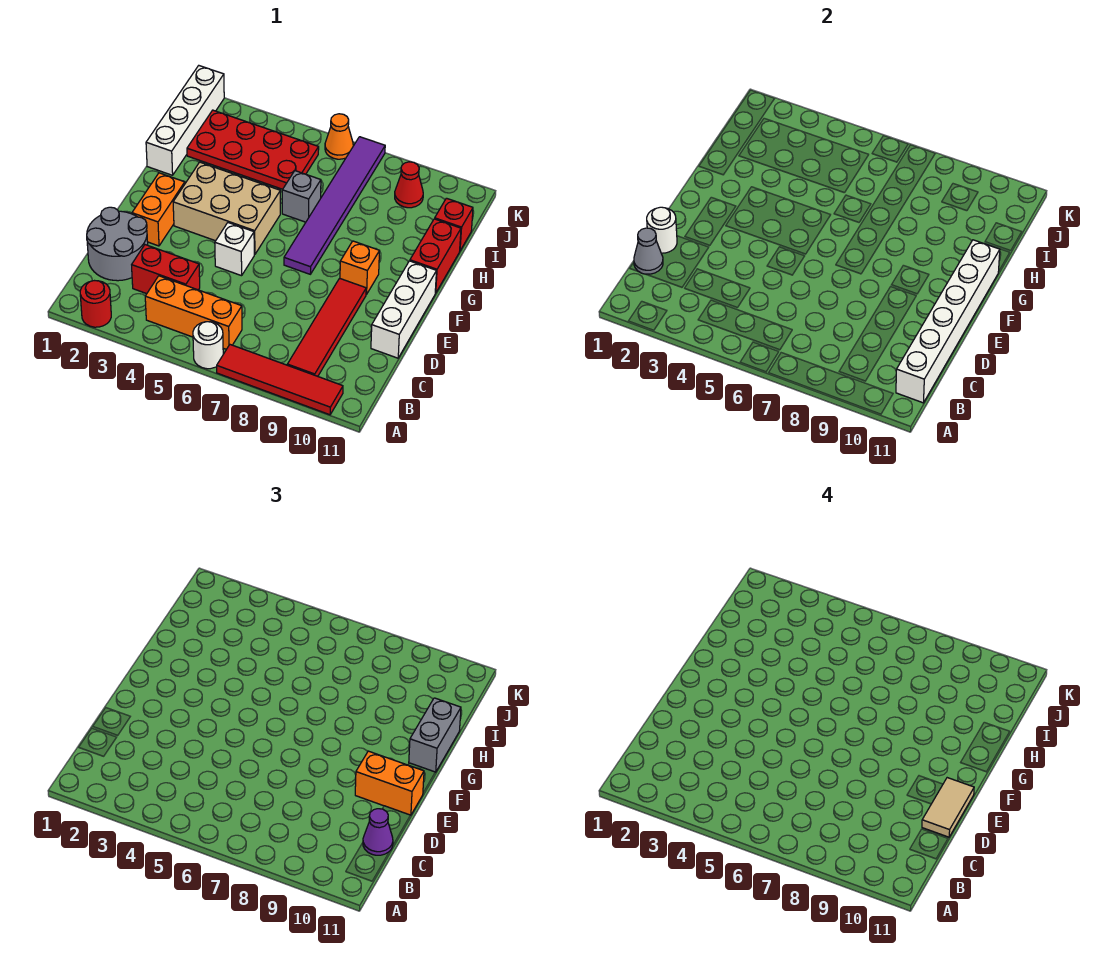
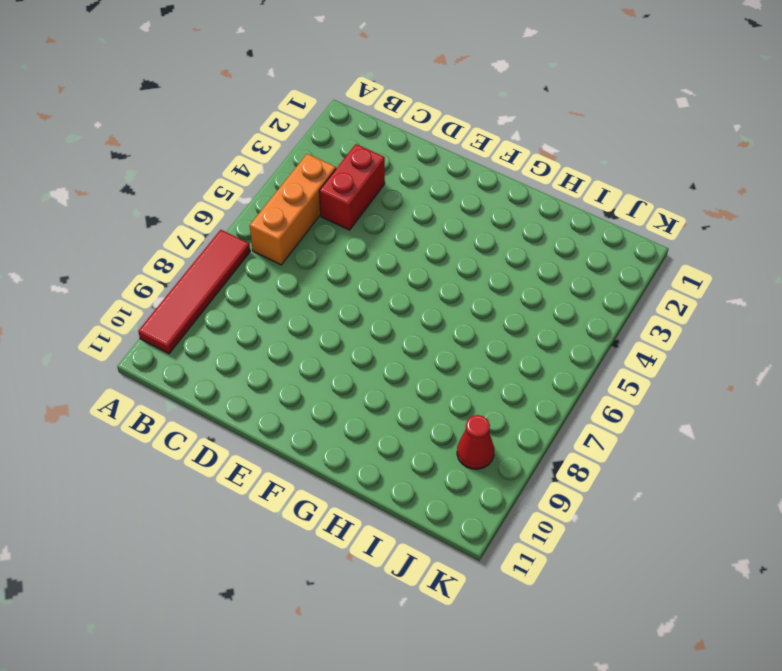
none -> red 1x1 round brick [80,281,111,327]
none -> white 1x1 round brick [193,322,223,369]
none -> red 1x4 tile [287,278,366,376]

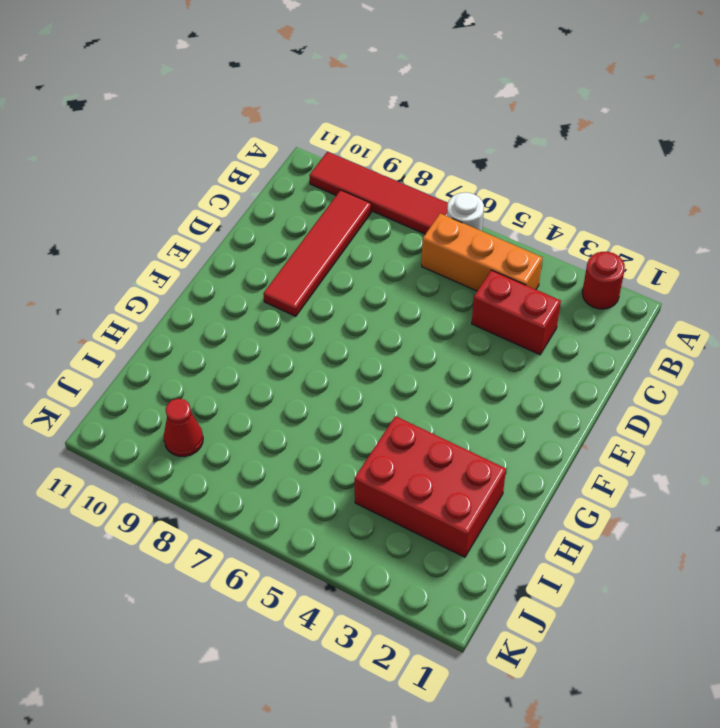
red 2x3 brick [354,416,506,557] -> red 2x4 plate [187,110,319,189]
none -> grey 2x2 round brick [87,207,148,281]
none -> white 1x3 brick [371,261,436,358]
none -> orange 1x2 brick [132,173,185,246]

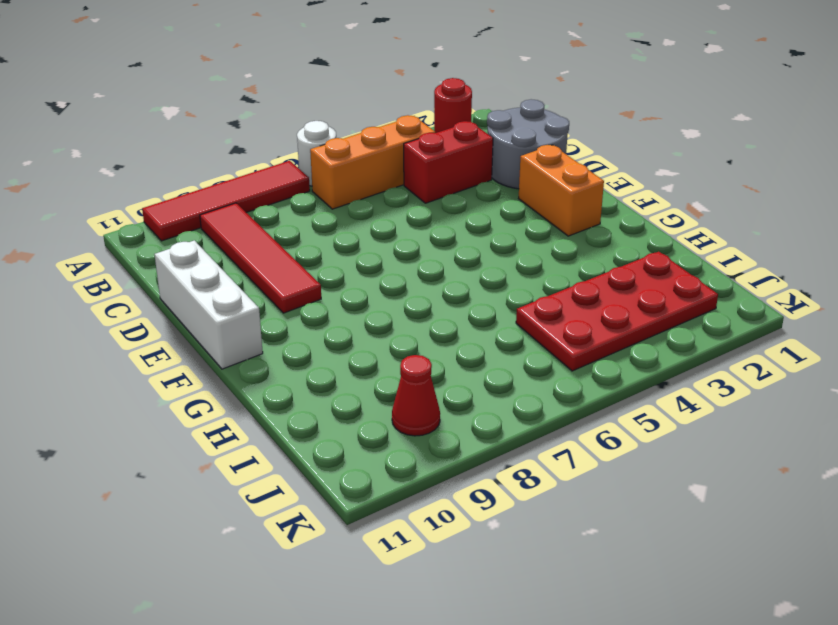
none -> white 1x1 brick [215,223,254,276]
none -> tan 2x3 brick [173,162,280,255]
none -> purple 1x6 tile [284,137,385,274]

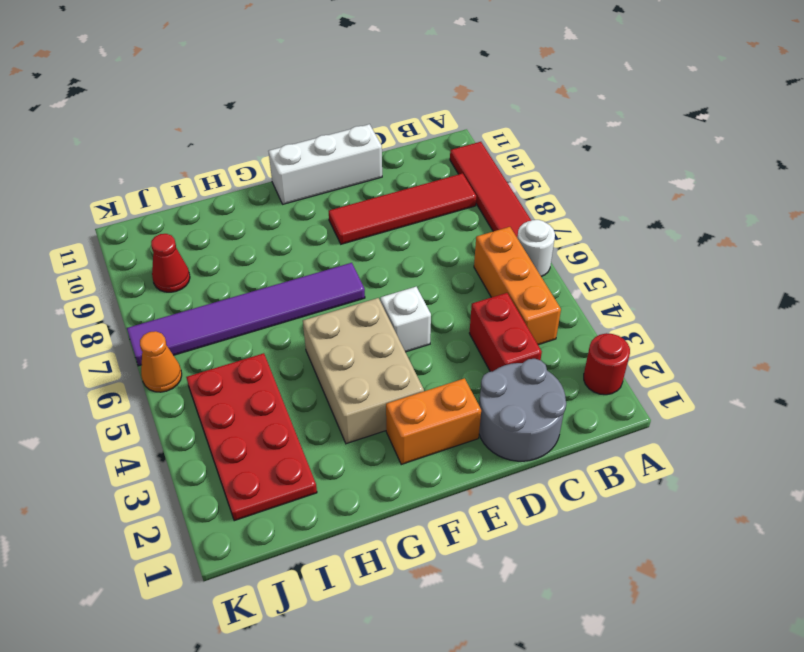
none -> orange 1x1 brick [340,241,379,294]
none -> red 1x2 brick [410,219,461,293]
none -> white 1x4 brick [146,66,224,175]

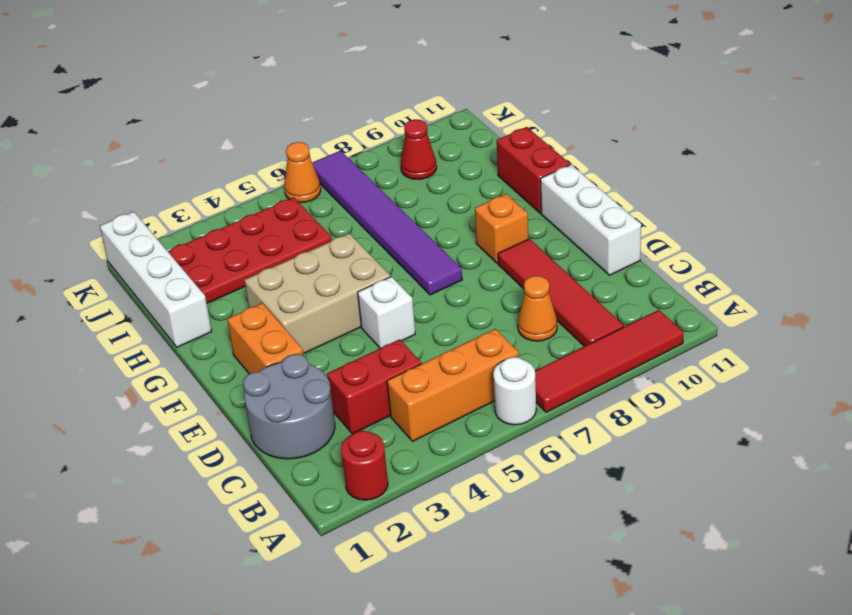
orange 1x1 cone [518,276,557,341] -> none
none -> grey 1x1 brick [282,171,321,222]
none -> red 1x1 brick [435,198,473,251]
none -> white 1x6 brick [896,240,1000,403]

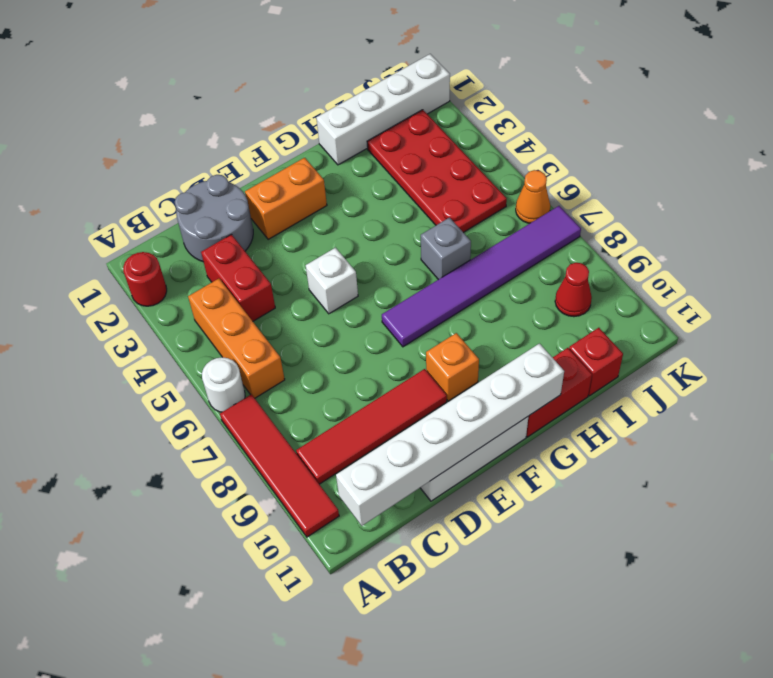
none -> tan 2x3 brick [173,162,280,255]
none -> grey 1x1 cone [634,228,663,274]
none -> white 1x1 round brick [647,207,677,253]

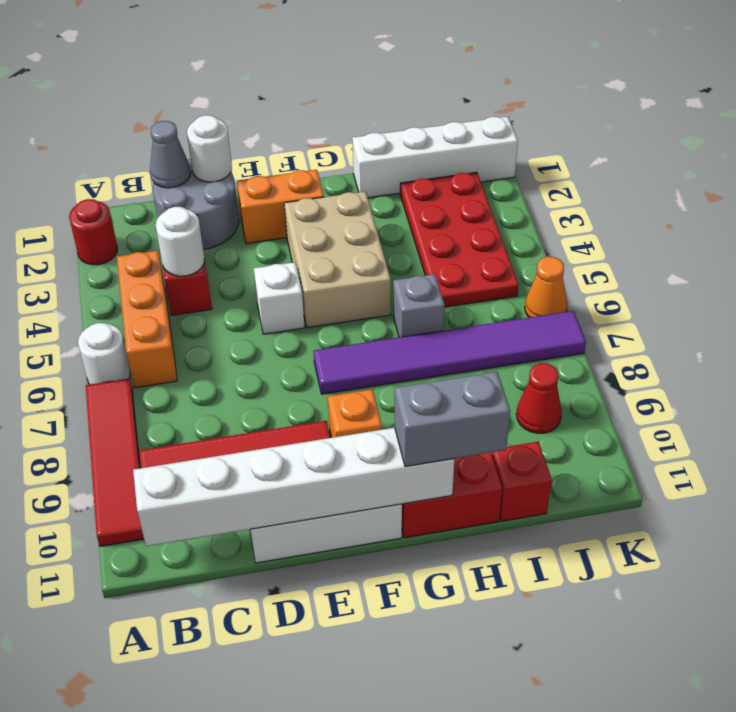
white 1x1 round brick [156,207,204,276] -> none
none -> purple 1x1 cone [363,809,393,855]
none -> orange 1x2 brick [355,751,424,815]
none -> tan 1x2 tile [922,778,974,837]

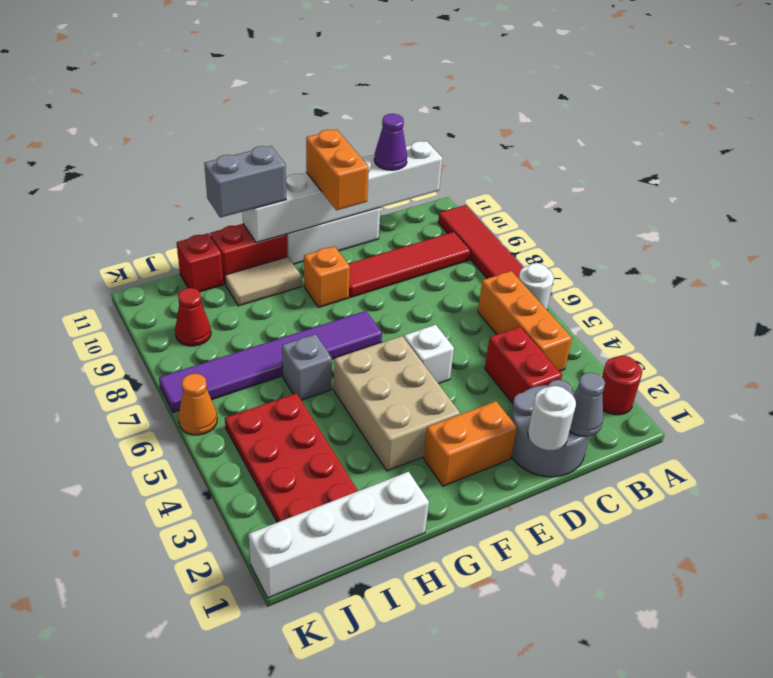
tan 1x2 tile [225,257,302,306] -> tan 1x2 tile moved to [922,778,974,837]

